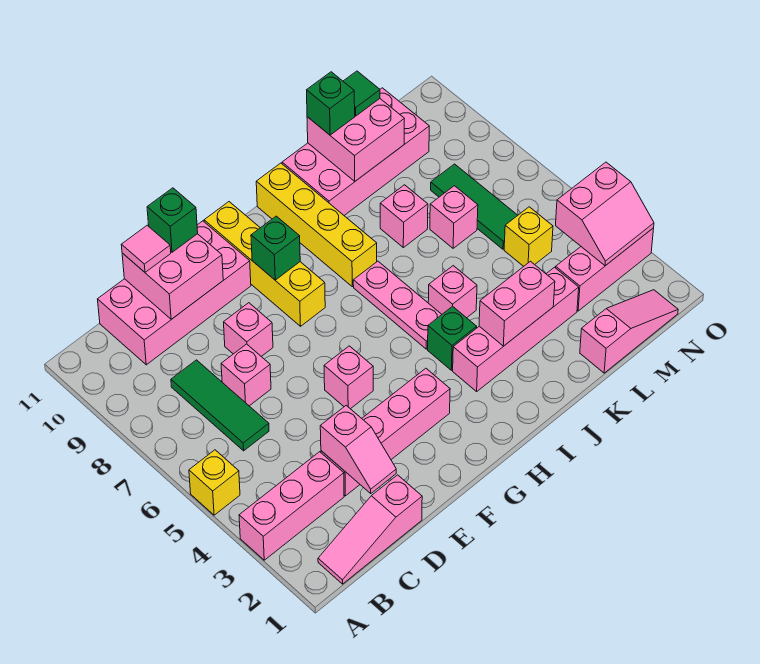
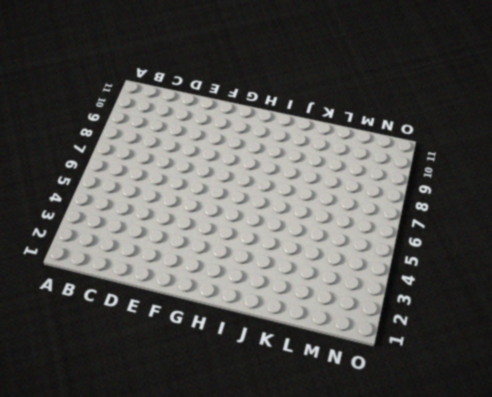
none -> pink 1x3 brick [239,452,344,560]
none -> yellow 1x1 brick [189,450,240,515]
none -> pink 1x3 slope [318,475,422,584]
none -> green 1x3 tile [171,360,269,451]

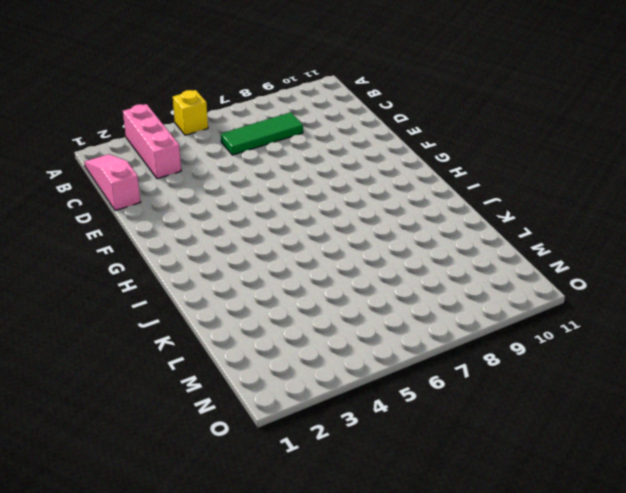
none -> pink 2x4 brick [98,221,251,365]
none -> pink 1x4 brick [321,368,450,496]
none -> pink 1x1 brick [221,344,271,406]
none -> pink 1x1 brick [224,303,273,356]

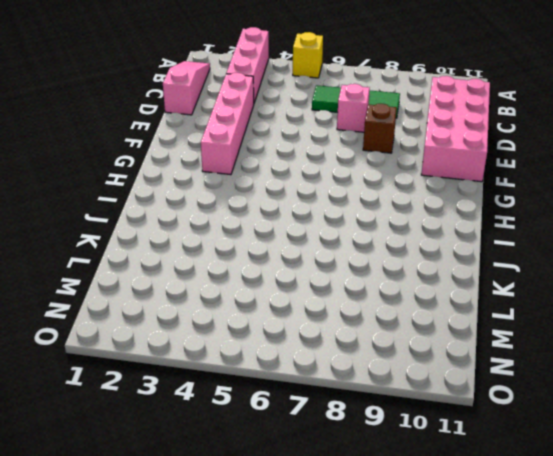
brown 1x1 brick [363,104,397,153] -> pink 1x1 brick [224,303,273,356]
none -> pink 1x1 brick [324,346,373,409]
none -> yellow 1x4 brick [204,202,325,326]
none -> pink 1x4 brick [453,267,579,391]
none -> green 1x1 brick [428,306,477,370]

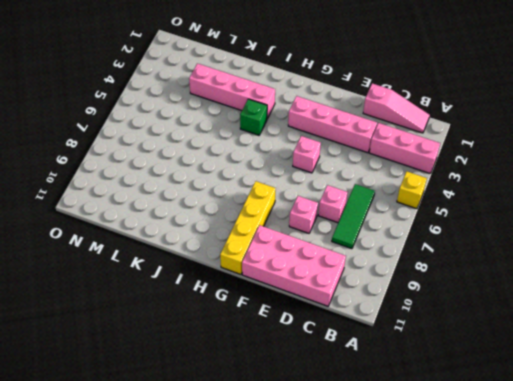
none -> pink 1x3 plate [353,261,442,349]
none -> yellow 1x4 brick [256,163,377,287]
none -> pink 1x1 brick [428,266,477,318]
none -> pink 2x4 brick [282,88,429,215]

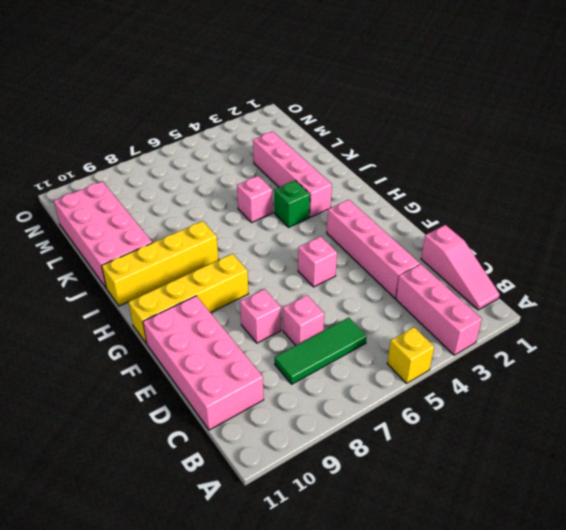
none -> pink 1x3 plate [353,261,442,349]
none -> pink 1x1 brick [380,185,428,248]
none -> pink 1x3 slope [580,290,678,373]
none -> pink 1x1 brick [430,186,478,248]

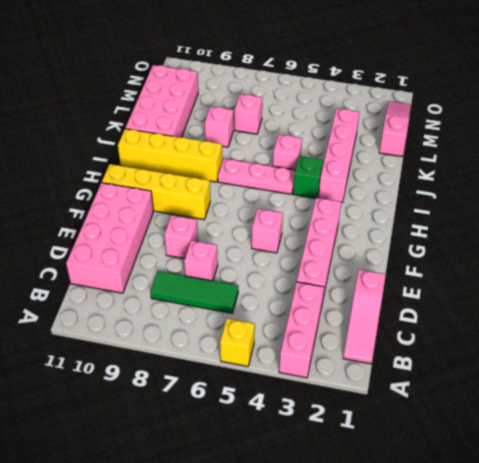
none -> pink 1x3 brick [556,228,654,311]
none -> yellow 1x1 brick [504,207,553,266]
none -> green 1x3 tile [431,164,518,249]
none -> pink 1x2 slope [320,405,396,493]

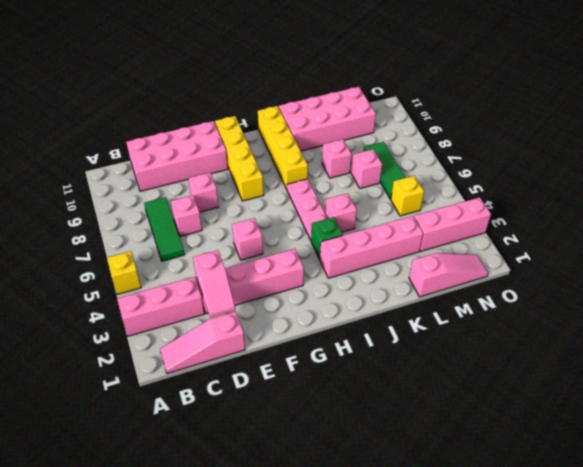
none -> pink 2x2 brick [122,234,223,319]
none -> green 1x1 brick [251,216,300,280]
none -> pink 1x2 brick [479,261,555,346]
none -> pink 2x2 brick [307,99,404,181]

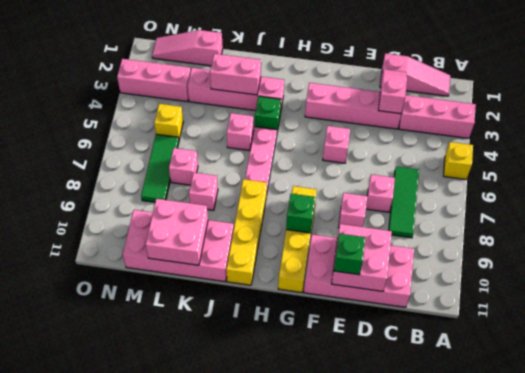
none -> pink 2x2 slope [556,162,654,266]
none -> pink 1x1 tile [121,225,171,272]
none -> green 1x1 brick [307,72,355,135]
none -> green 1x1 tile [343,71,380,116]

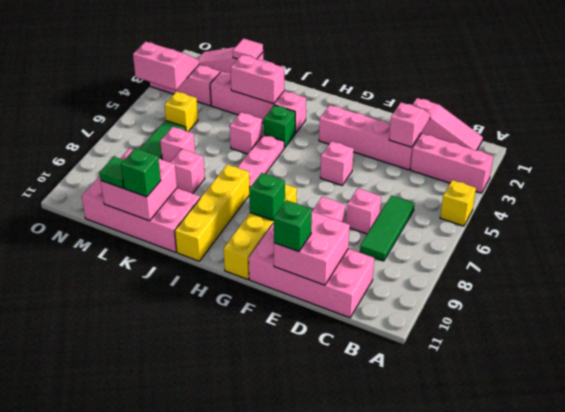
pink 1x1 tile [233,38,263,59] -> pink 1x1 tile moved to [121,225,171,272]

